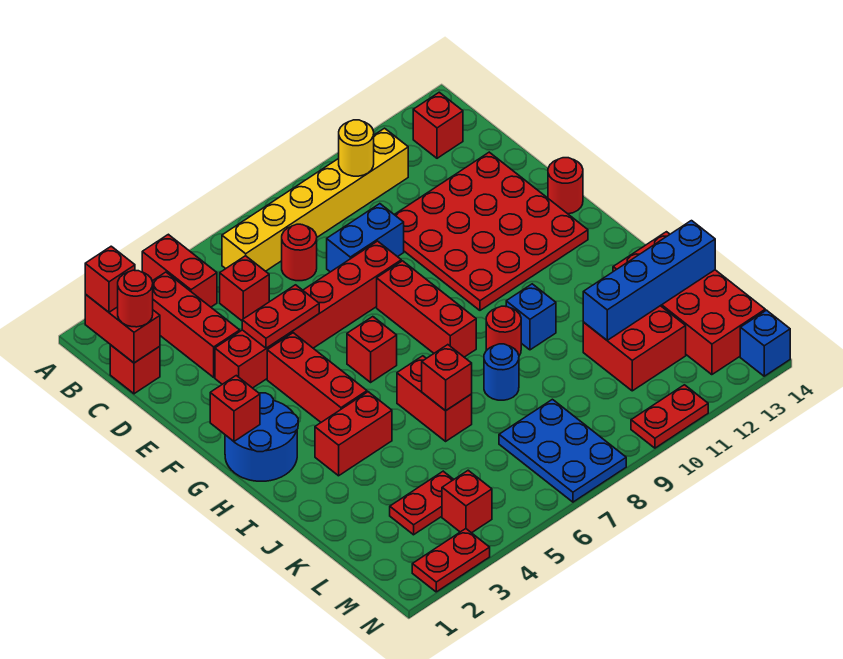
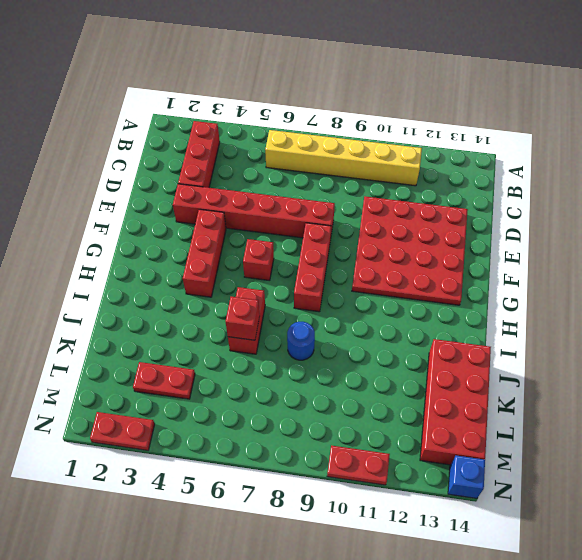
none -> red 1x2 brick [142,234,217,307]
none -> red 1x1 brick [413,92,463,158]
none -> red 1x1 brick [110,345,160,394]
none -> red 1x1 brick [220,256,269,321]

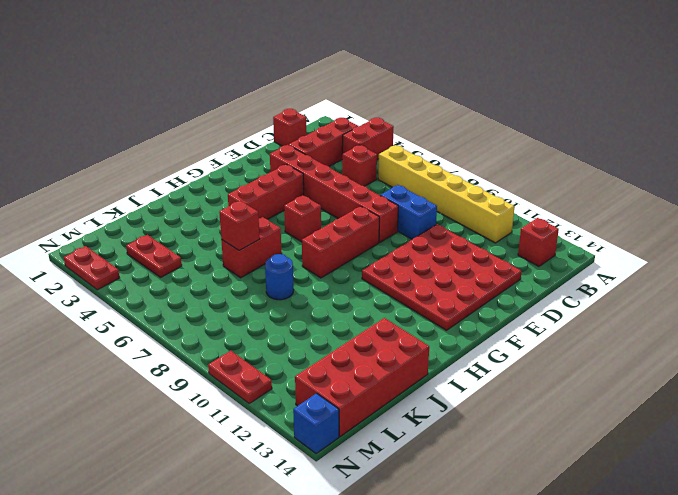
none -> red 1x1 round brick [282,224,317,281]
none -> red 1x1 round brick [548,158,583,214]
none -> blue 2x2 round brick [225,393,298,481]
none -> red 1x2 brick [315,392,392,476]

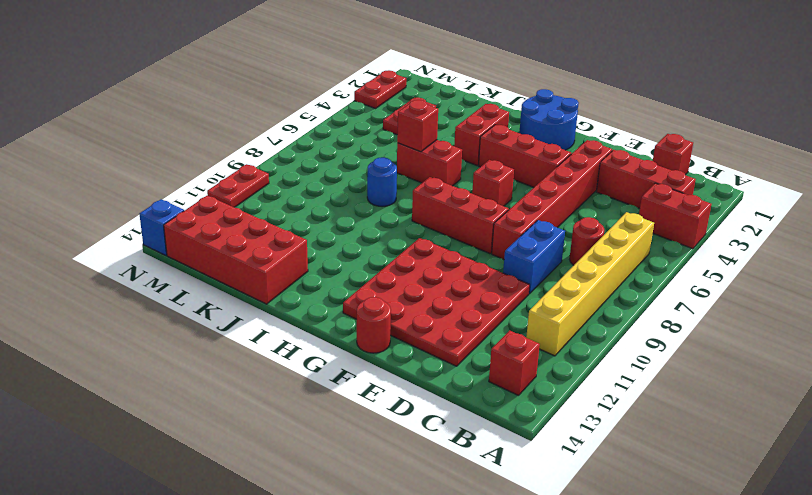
none -> red 1x1 brick [220,256,269,321]
none -> red 1x1 round brick [486,306,521,356]
none -> blue 1x1 brick [506,284,556,350]
none -> red 2x2 brick [583,306,686,391]

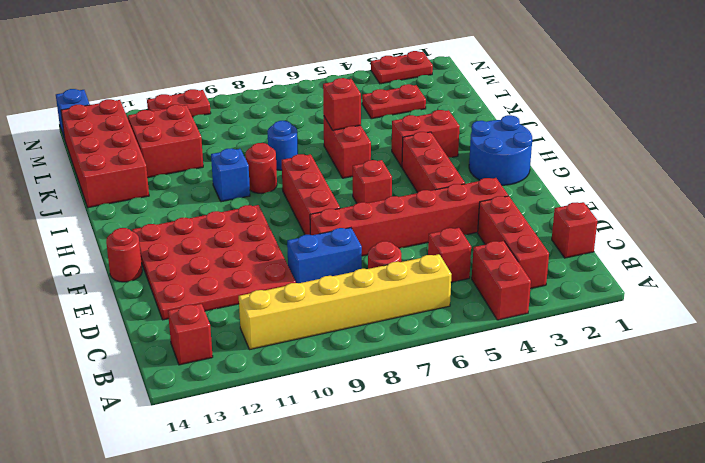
none -> blue 2x3 plate [499,399,626,502]
none -> red 1x1 brick [442,470,492,533]
none -> red 1x2 brick [85,294,160,363]
none -> yellow 1x1 round brick [339,120,374,176]

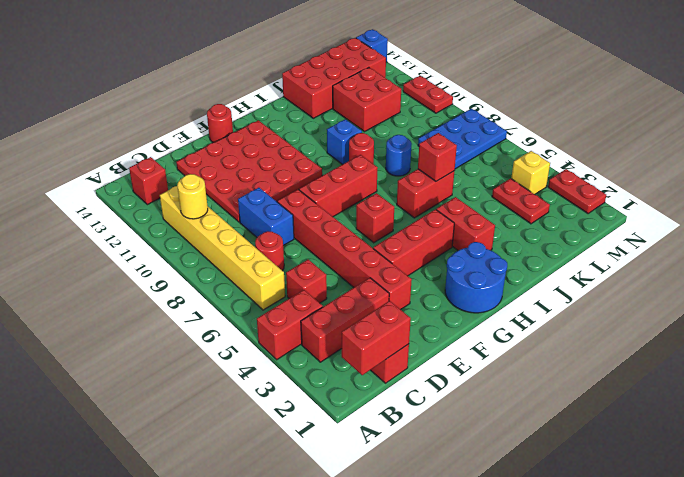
yellow 1x1 brick [511,151,550,194] -> red 1x1 brick [442,470,492,533]
none -> red 1x2 plate [242,285,319,348]
none -> red 1x1 brick [210,376,260,441]
none -> blue 1x4 brick [583,221,715,340]
none -> red 1x1 brick [85,246,135,312]

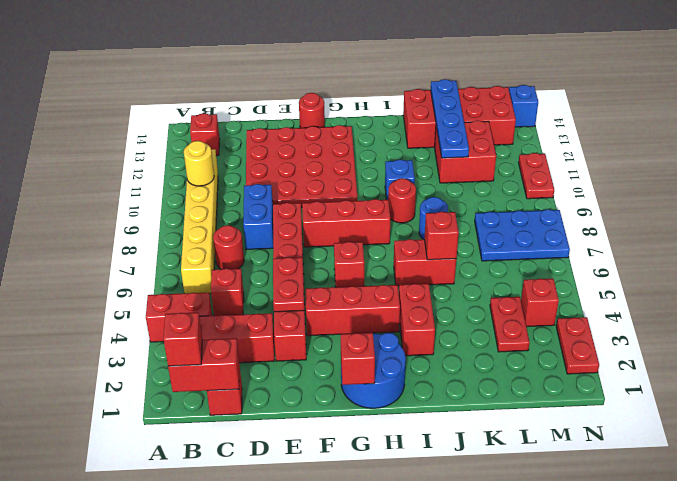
blue 1x4 plate [431,79,469,158] -> blue 1x4 brick [583,221,715,340]
none -> red 1x1 round brick [118,270,153,327]

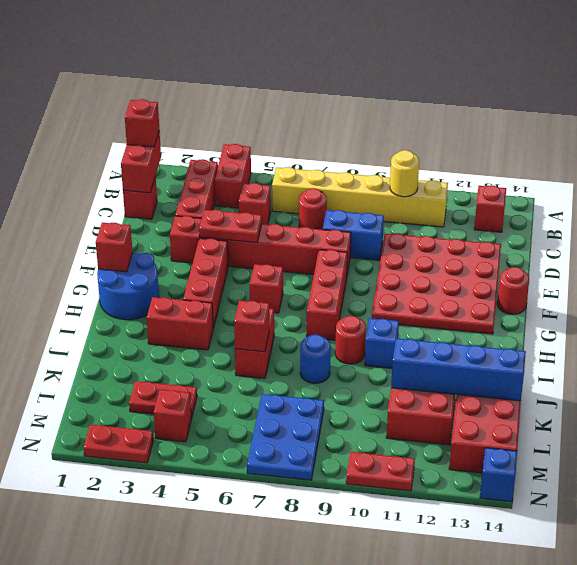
none -> red 1x1 round brick [118,270,153,327]

